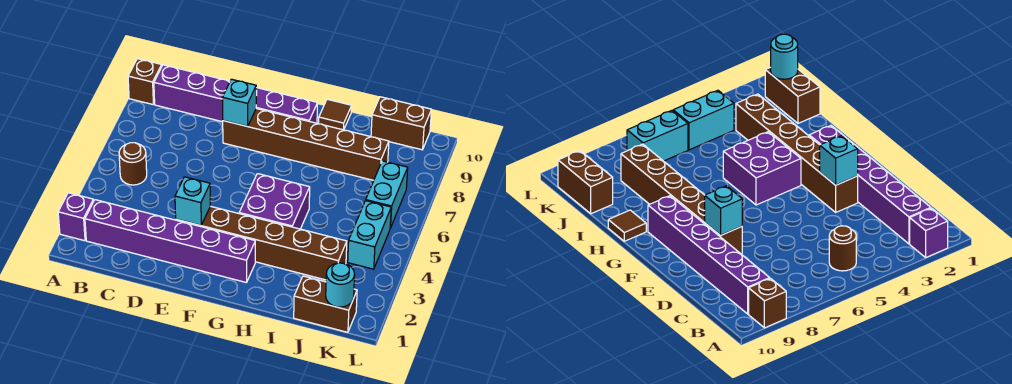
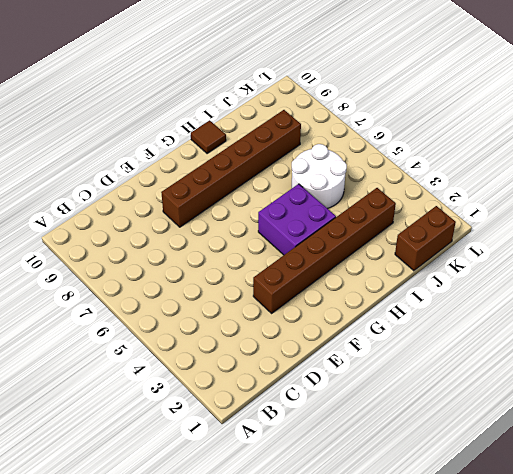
white 2x2 round brick [292,144,347,209] -> none
none -> purple 1x1 brick [58,193,94,241]
none -> brown 1x1 brick [128,59,162,104]
none -> purple 1x6 brick [85,200,255,283]

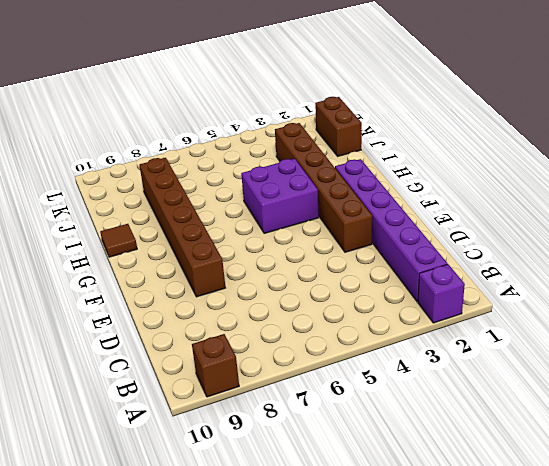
none -> brown 1x1 round brick [119,143,147,185]
none -> purple 1x6 brick [154,65,318,123]
none -> brown 1x2 brick [371,97,431,150]

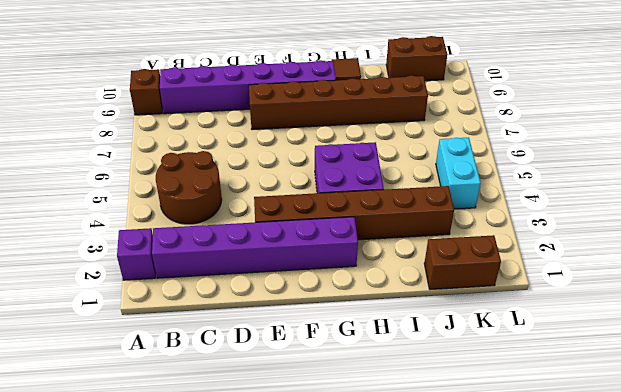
brown 2x2 round brick [156,151,222,224] -> brown 1x1 round brick [119,143,147,185]
none -> cyan 1x2 brick [366,161,408,228]
none -> cyan 1x1 brick [175,177,210,225]
none -> cyan 1x1 brick [222,79,256,126]

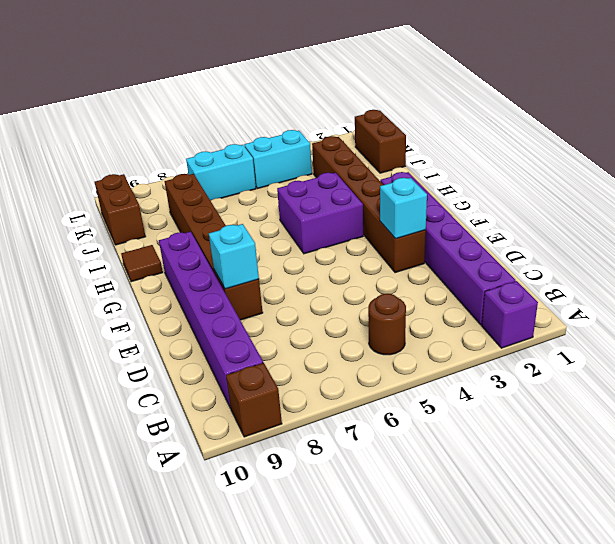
none -> cyan 1x1 round brick [326,263,355,307]

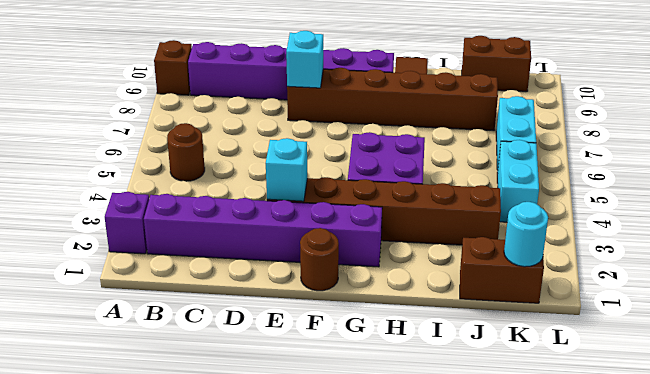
brown 1x1 round brick [300,228,339,291] -> none

